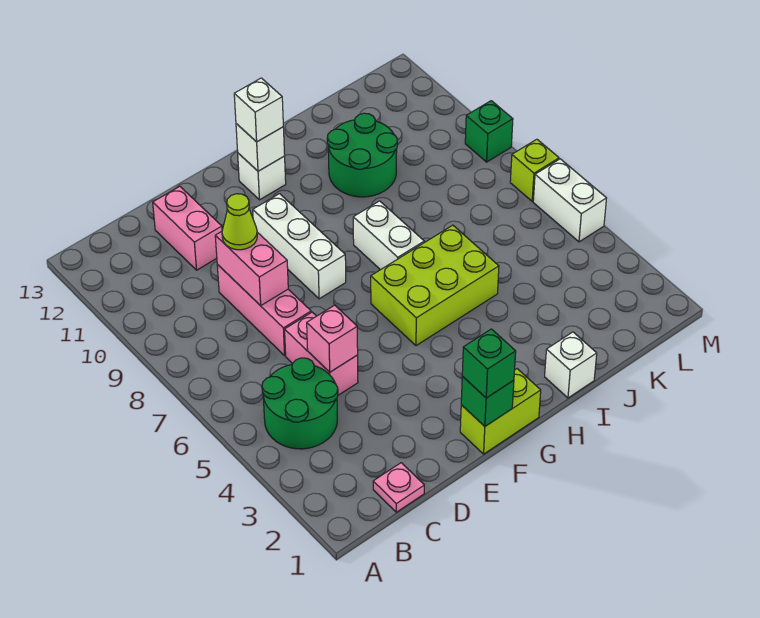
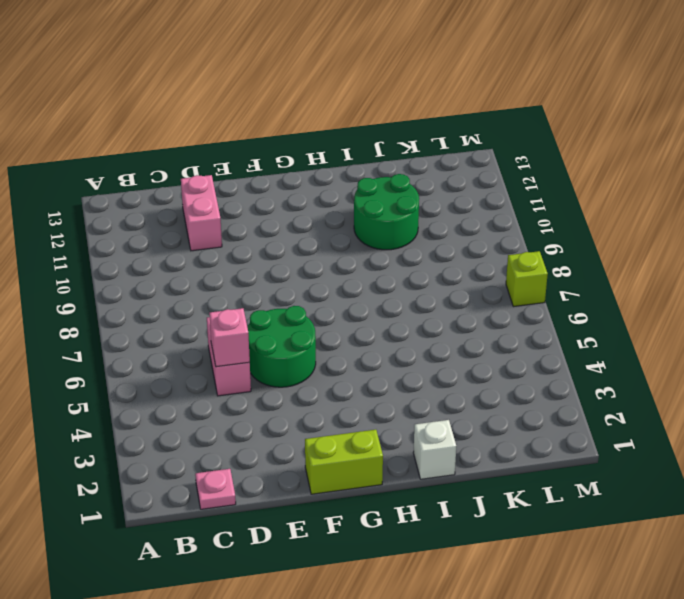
green 2x2 round brick [247,306,316,387] -> green 2x2 round brick moved to [262,358,338,449]
none -> pink 1x3 brick [217,264,311,355]
none -> white 1x3 brick [253,194,346,299]
none -> lime 2x3 brick [371,225,499,346]

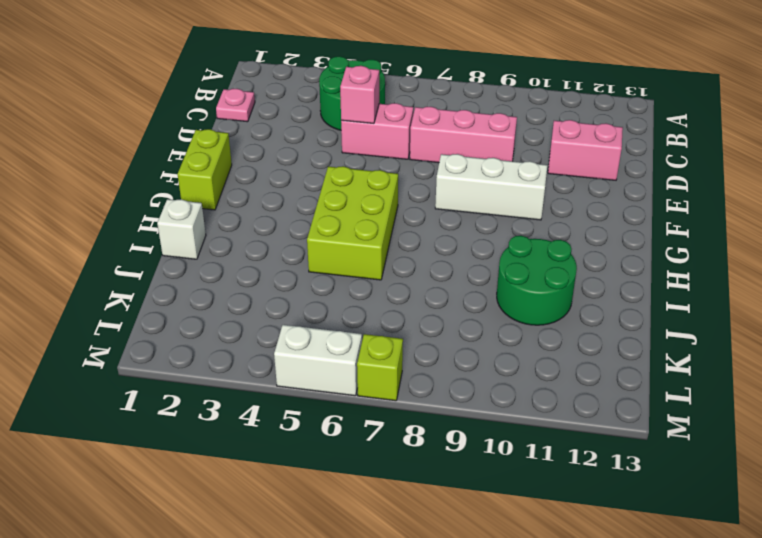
none -> white 1x1 brick [238,153,286,200]
none -> white 1x2 brick [353,201,424,270]
none -> green 1x1 brick [465,101,513,162]

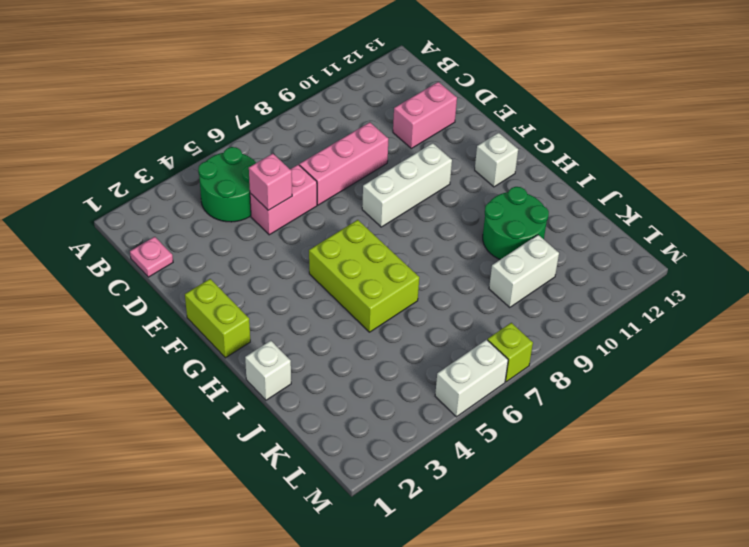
white 1x2 brick [489,235,559,307] -> white 1x2 brick moved to [353,201,424,270]
none -> green 1x1 brick [465,101,513,162]
none -> pink 1x2 brick [215,232,288,306]
none -> green 1x1 brick [461,376,514,426]

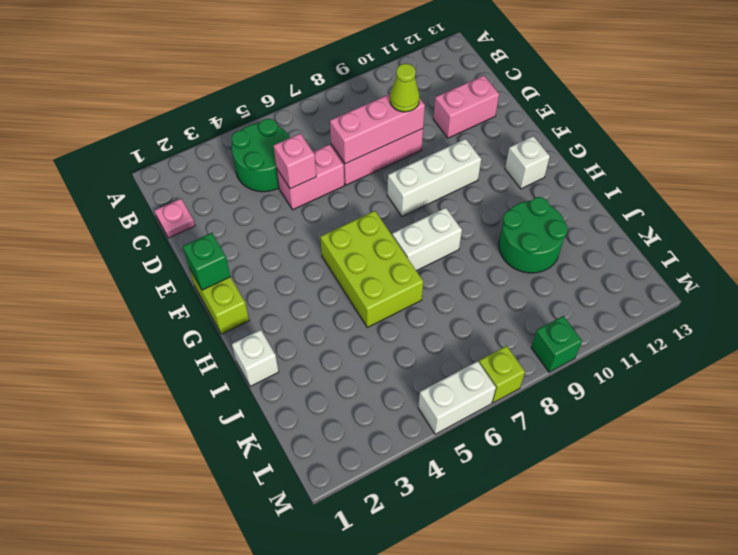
pink 1x3 brick [330,94,425,164] -> pink 1x2 brick [215,232,288,306]
none -> white 1x1 brick [236,124,285,171]
none -> green 1x1 brick [462,329,516,398]
none -> white 1x1 brick [234,78,283,142]

